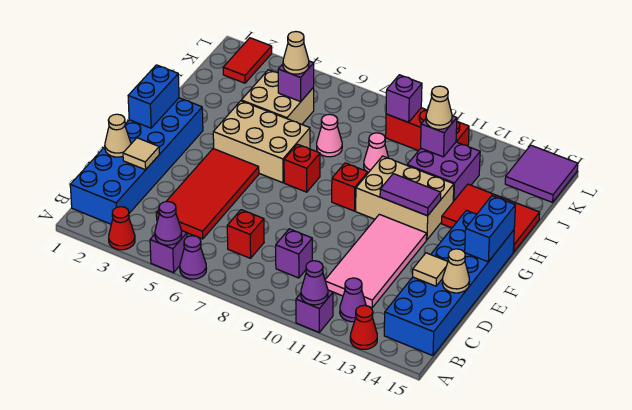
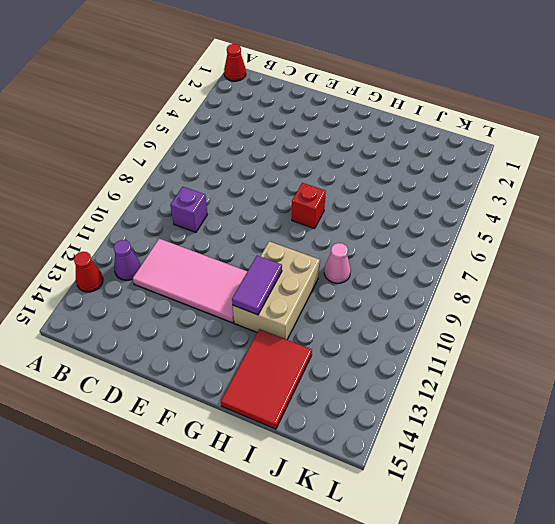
red 1x1 cone [224,44,246,81] -> red 1x1 cone moved to [109,207,135,250]
none -> purple 1x1 brick [150,231,187,273]
none -> purple 1x1 cone [180,236,206,279]
none -> purple 1x1 brick [296,290,333,332]
none -> blue 2x6 brick [70,98,203,224]

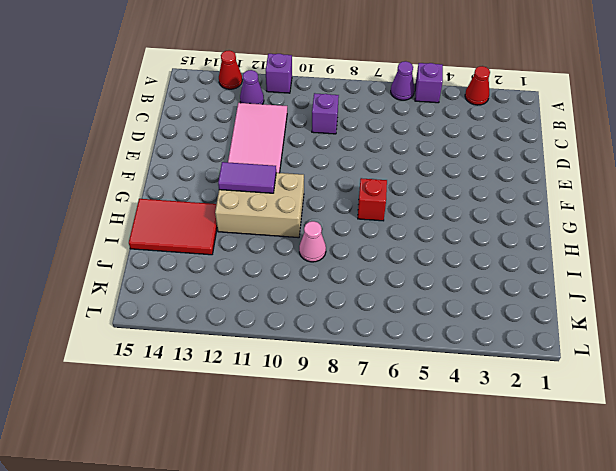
none -> blue 2x6 brick [70,98,203,224]
none -> blue 2x6 brick [384,210,514,356]
none -> red 2x4 tile [156,149,259,239]
none -> red 1x1 brick [227,210,264,258]

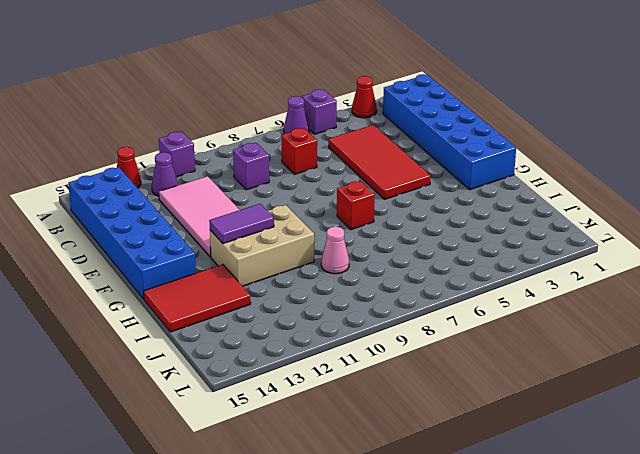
none -> tan 2x3 brick [213,101,310,183]
none -> red 1x1 brick [332,163,368,211]
none -> tan 2x2 brick [241,70,314,124]
none -> pink 1x1 cone [317,114,342,157]

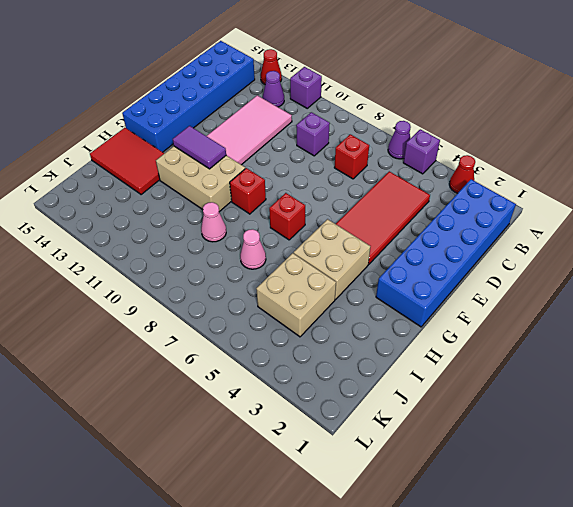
tan 2x2 brick [294,219,370,299] -> tan 2x3 brick [213,101,310,183]
none -> purple 2x2 brick [407,142,480,202]
none -> red 1x2 tile [223,38,272,83]
none -> red 1x3 brick [386,108,469,151]
none -> purple 2x2 tile [505,145,578,202]

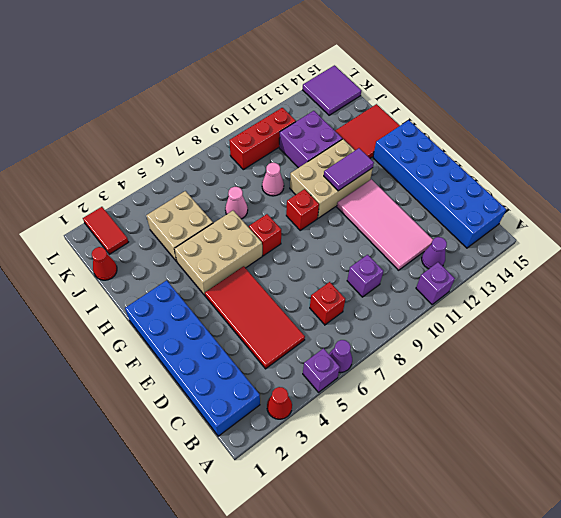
red 1x1 cone [92,247,117,280] -> red 1x1 cone moved to [350,305,377,349]
none -> purple 1x1 cone [155,201,182,245]
none -> purple 1x1 cone [301,261,328,305]
none -> tan 1x1 cone [105,114,131,157]
none -> tan 1x1 tile [123,138,159,170]

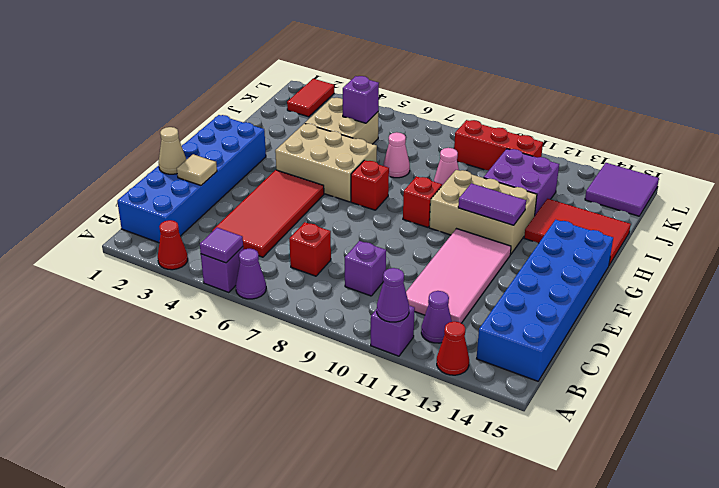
purple 1x1 tile [200,228,243,263] -> purple 1x1 cone [155,201,182,245]
none -> tan 1x1 tile [413,253,448,286]
none -> tan 1x1 cone [442,249,469,293]
none -> blue 1x2 brick [128,65,179,128]
none -> blue 1x2 brick [465,196,515,262]

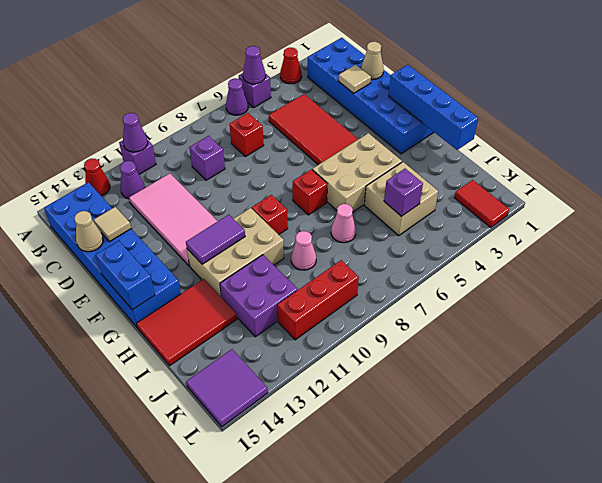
blue 1x4 brick [389,65,478,150] -> blue 1x2 brick [128,65,179,128]
none -> purple 1x1 brick [421,116,457,157]
none -> purple 1x1 brick [386,75,422,122]
none -> tan 1x1 cone [283,32,309,74]
none -> tan 1x1 cone [426,86,452,129]

